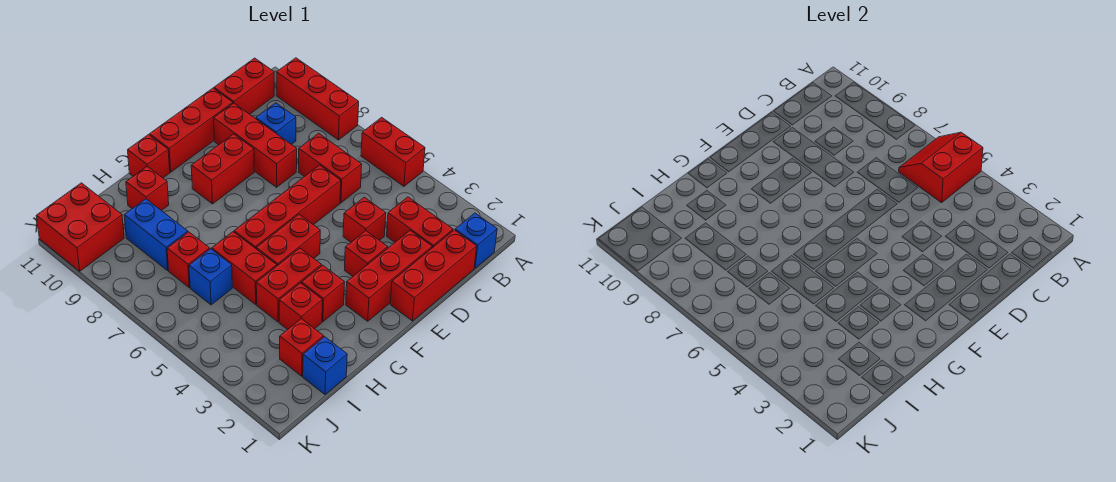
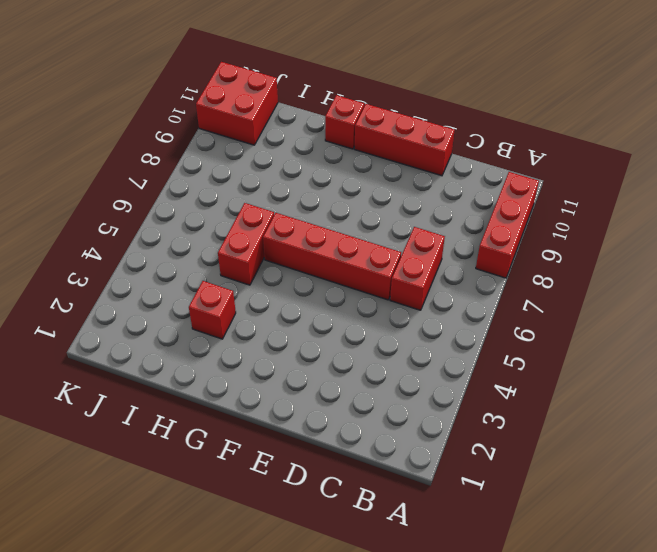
none -> red 1x2 brick [361,117,425,186]
none -> blue 1x1 brick [455,213,497,268]
none -> red 1x2 brick [214,58,274,114]

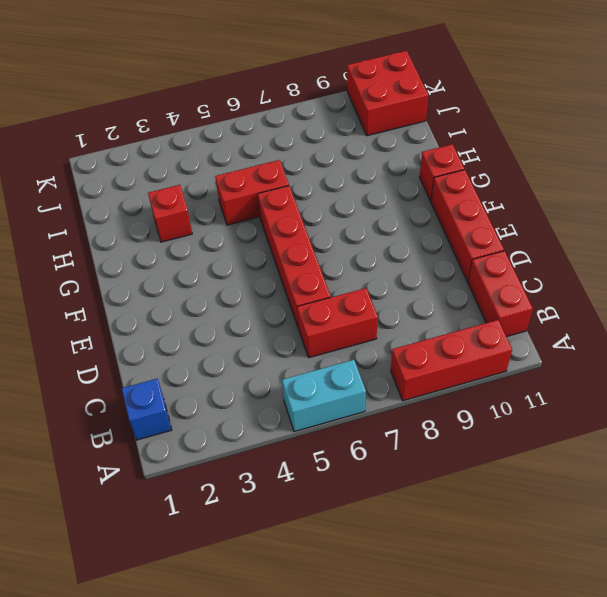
cyan 1x2 brick [282,360,366,432] -> red 1x2 brick [361,117,425,186]
none -> red 1x3 brick [390,230,477,321]
none -> red 1x2 brick [387,197,453,248]
none -> blue 1x1 brick [256,103,296,144]

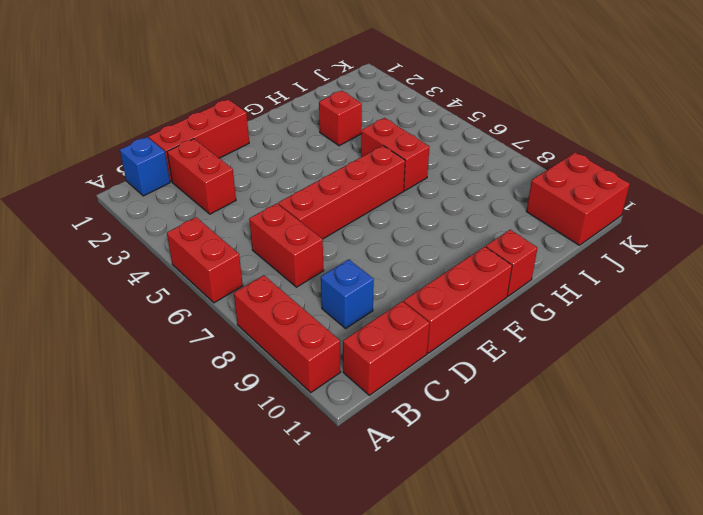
none -> red 1x3 brick [346,230,432,321]
none -> red 1x1 brick [343,197,386,242]
none -> red 1x3 brick [214,103,297,187]

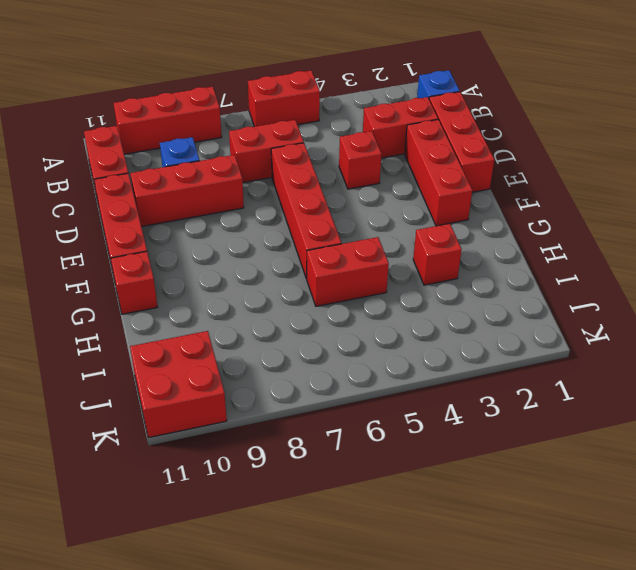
none -> red 1x1 brick [344,231,388,276]
none -> red 1x2 brick [191,134,254,204]
none -> red 1x2 brick [256,214,320,266]

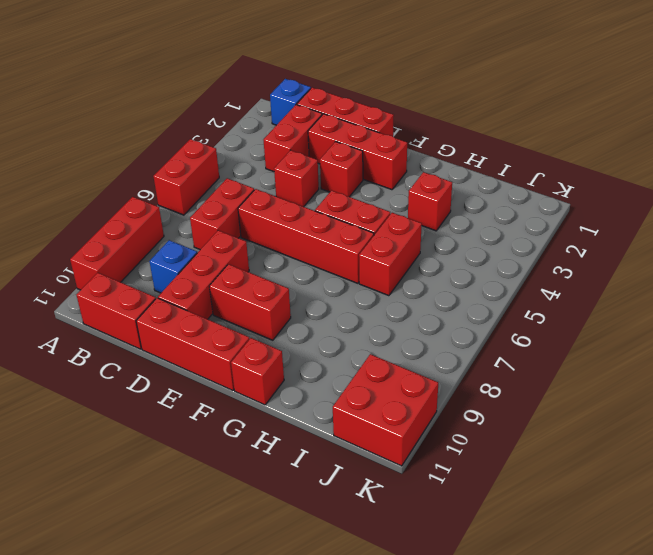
none -> red 1x1 brick [302,265,345,322]
none -> red 1x2 brick [256,248,321,322]
none -> red 1x1 brick [126,166,169,211]

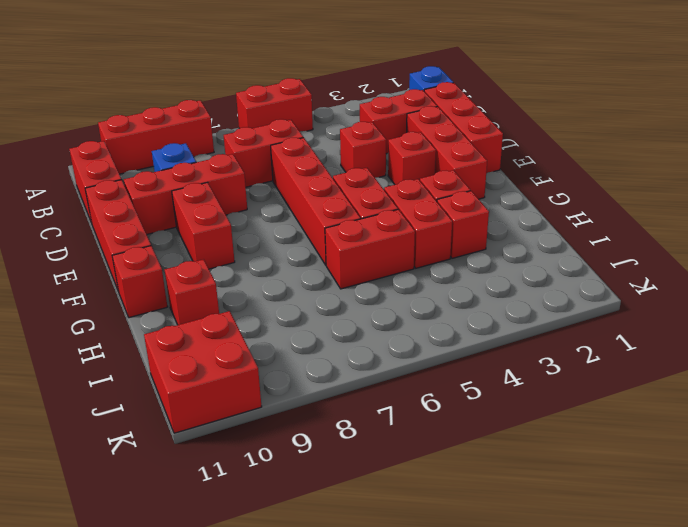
none -> blue 1x1 brick [303,337,347,395]
none -> red 1x1 brick [280,319,324,376]
none -> blue 1x1 brick [189,249,232,305]

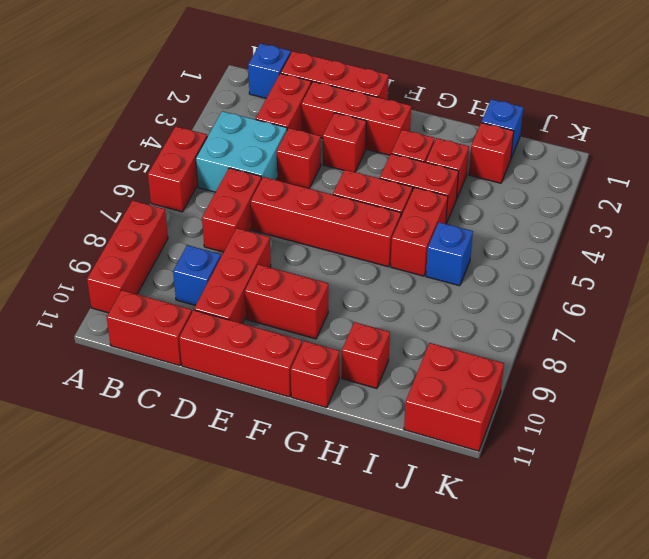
cyan 2x2 brick [196,111,287,192] -> none
none -> red 1x1 brick [167,232,210,287]
none -> blue 1x2 brick [124,199,188,270]
none -> red 2x2 slope [899,132,983,203]

